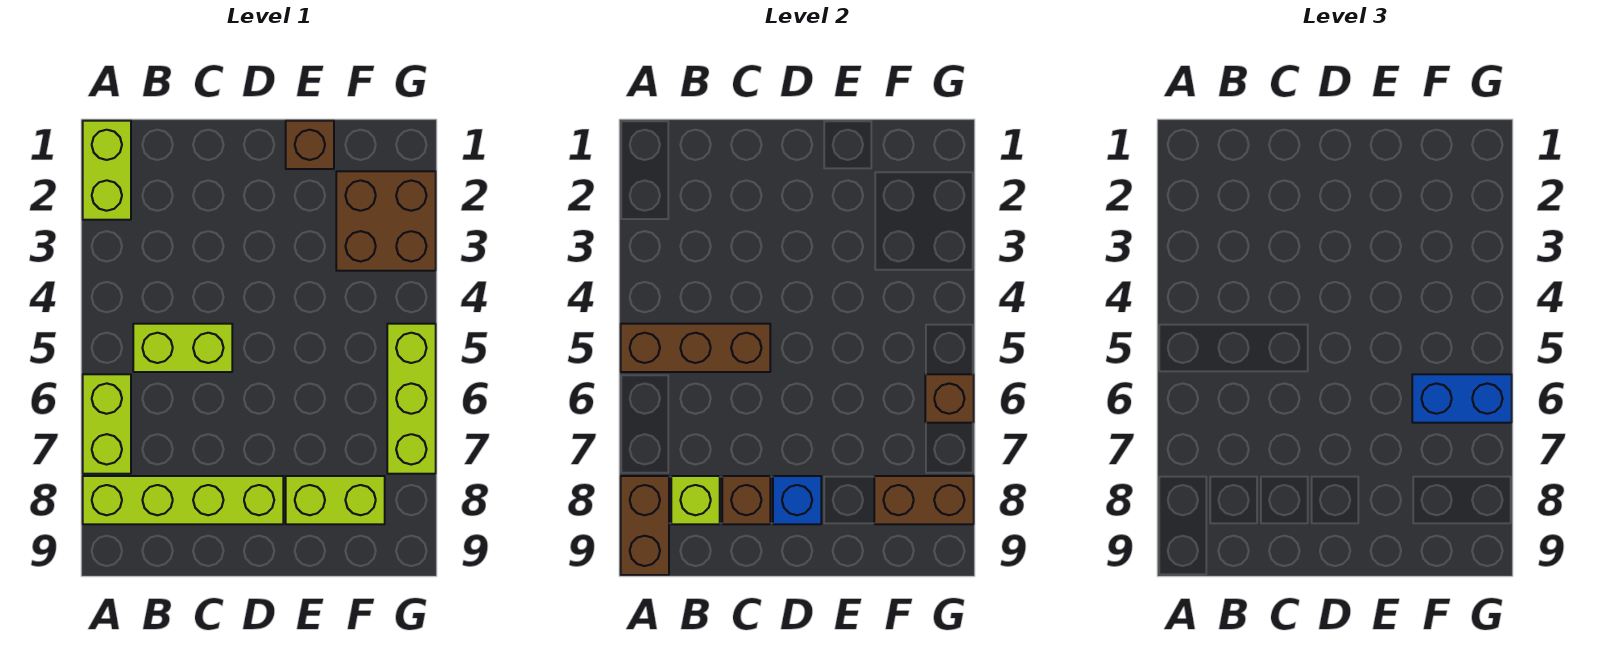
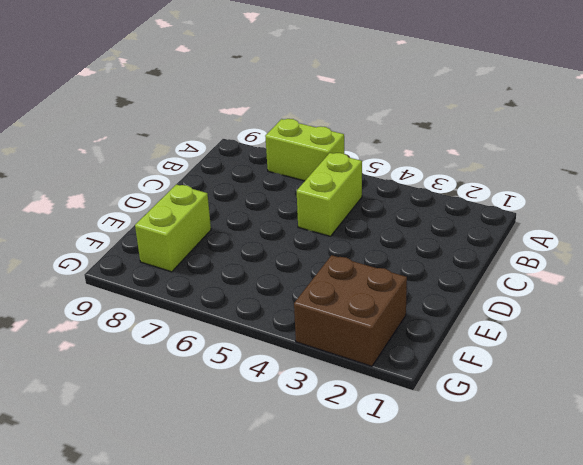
none -> lime 1x2 brick [83,121,131,220]
none -> lime 1x4 brick [83,476,283,524]
none -> brown 1x1 brick [286,121,334,169]

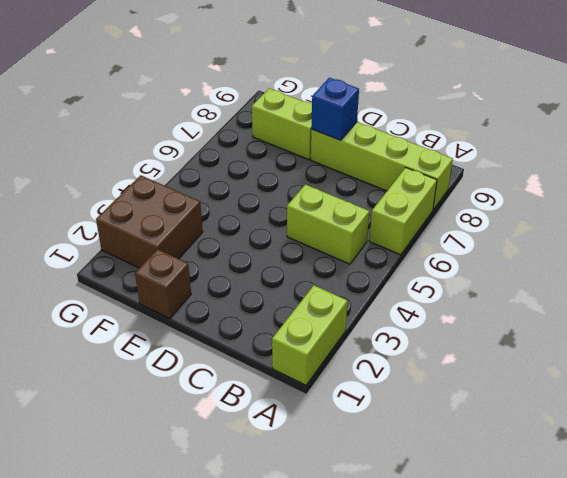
none -> lime 1x3 brick [387,324,436,474]
none -> brown 1x3 brick [621,324,770,372]
none -> brown 1x2 brick [621,476,669,575]

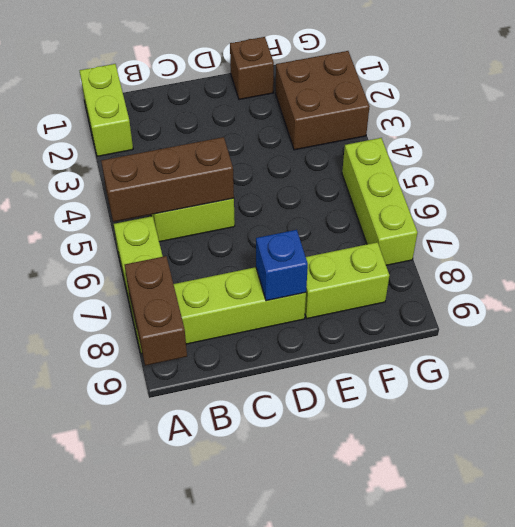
none -> lime 1x1 brick [671,476,720,524]
none -> brown 1x1 brick [722,476,770,524]
none -> brown 1x2 brick [874,476,974,524]

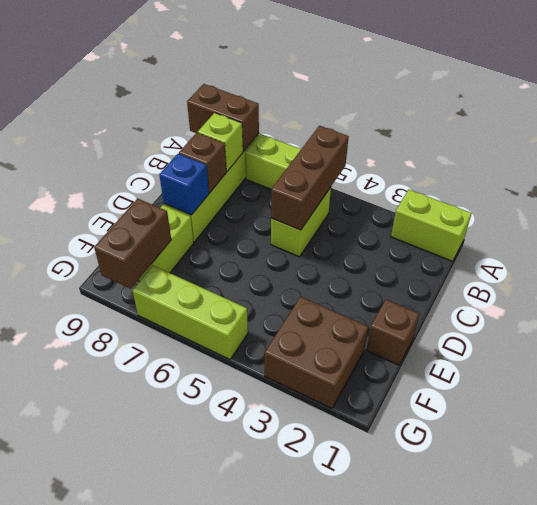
none -> brown 1x1 brick [925,374,974,423]
none -> blue 1x2 brick [1412,374,1512,423]

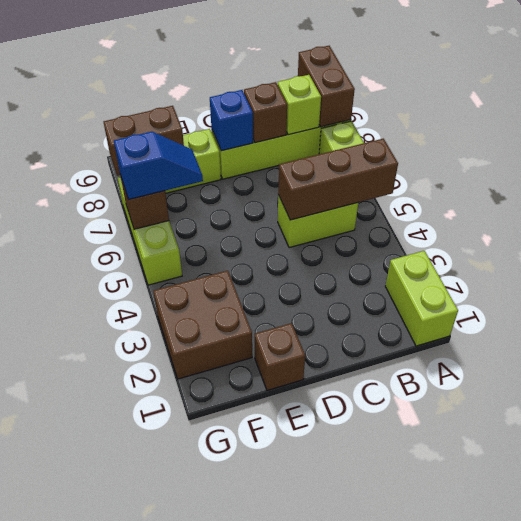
blue 1x2 slope [114,132,203,200] -> blue 1x2 brick [1412,374,1512,423]

